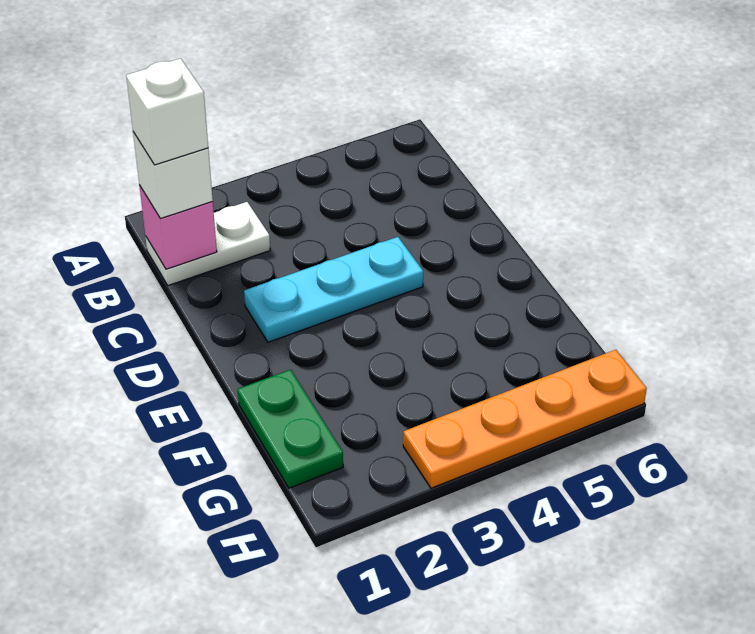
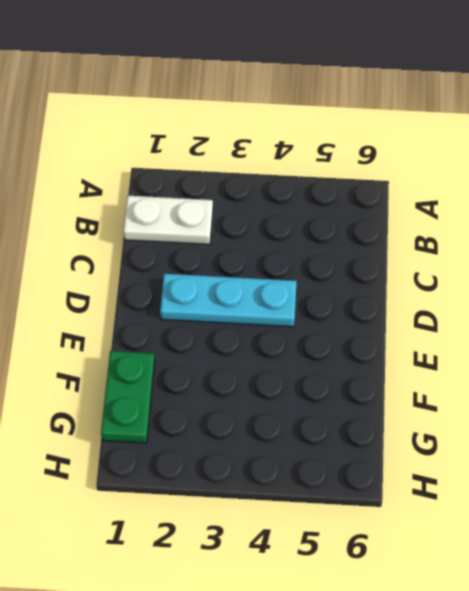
none -> orange 1x4 plate [403,350,647,488]
none -> pink 1x1 brick [139,185,217,269]

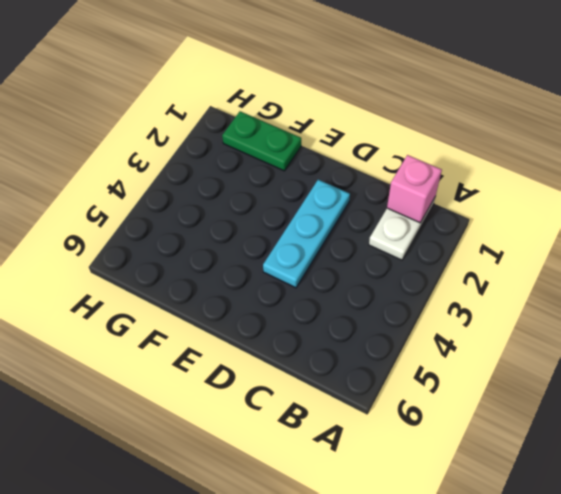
none -> orange 1x4 plate [403,350,647,488]
none -> white 1x1 brick [133,132,213,219]

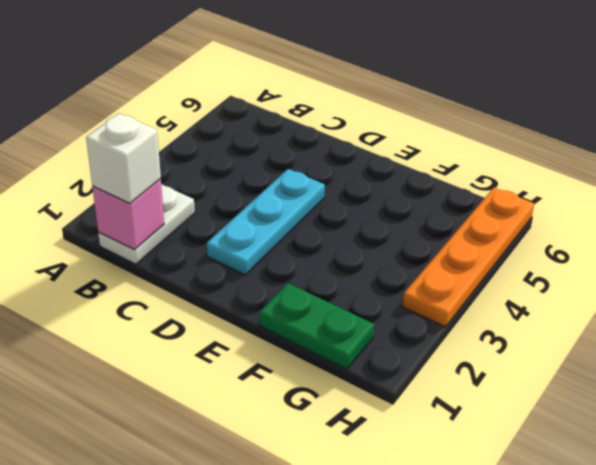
none -> white 1x1 brick [126,58,208,165]

